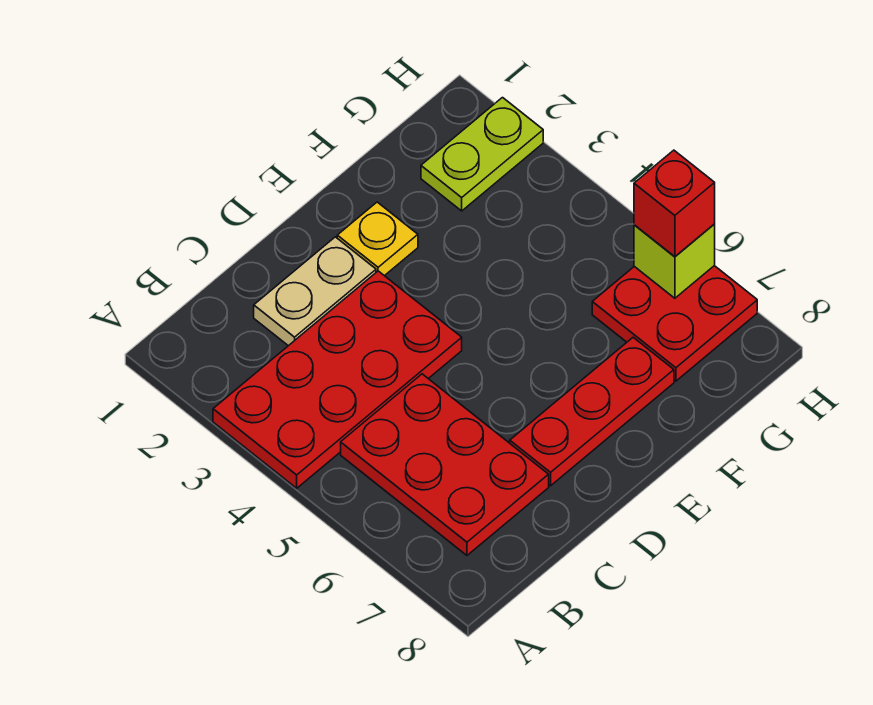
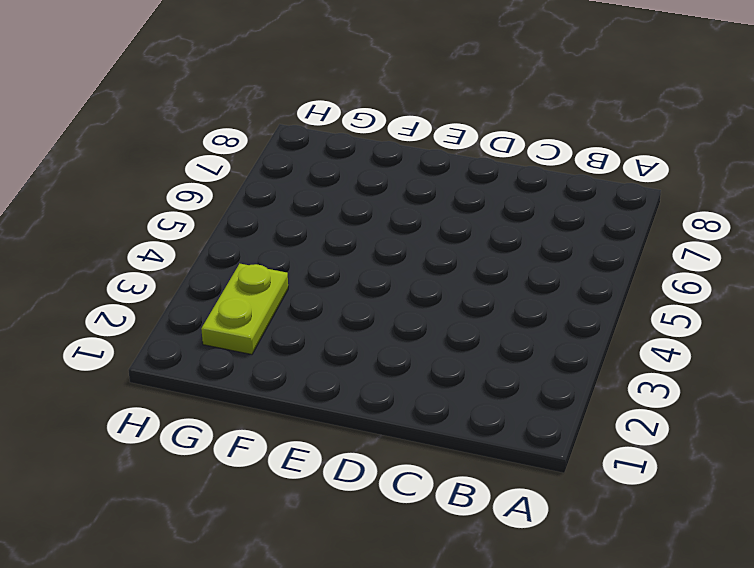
lime 1x2 plate [201,264,288,354] -> lime 1x2 plate turned to [421,98,543,211]
none -> red 2x4 plate [213,271,462,488]
none -> red 2x3 plate [341,374,549,555]

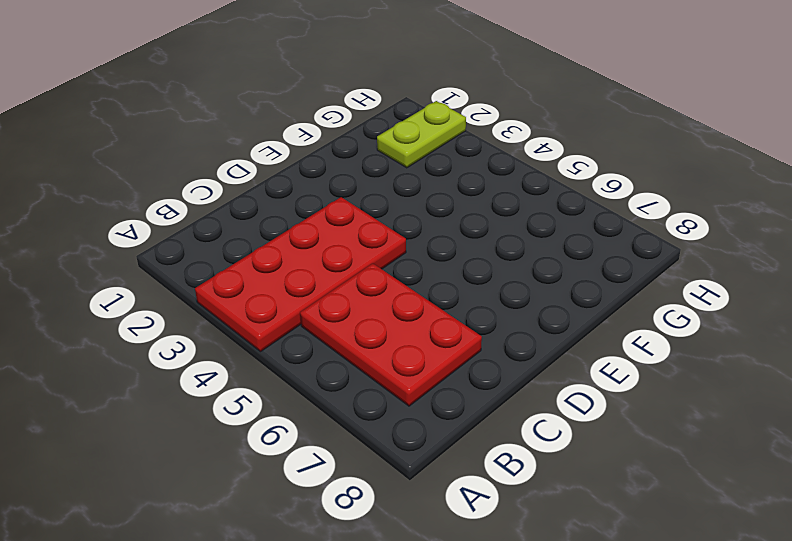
none -> tan 1x2 plate [254,237,376,346]
none -> red 1x3 plate [510,337,674,486]

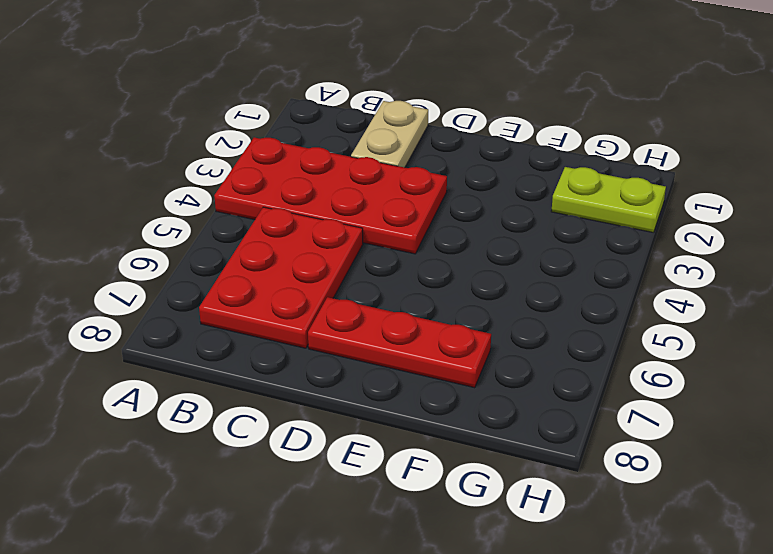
tan 1x2 plate [351,101,428,167] -> tan 1x2 plate turned to [254,237,376,346]
none -> yellow 1x1 plate [337,202,418,276]
none -> red 2x2 plate [592,266,757,381]

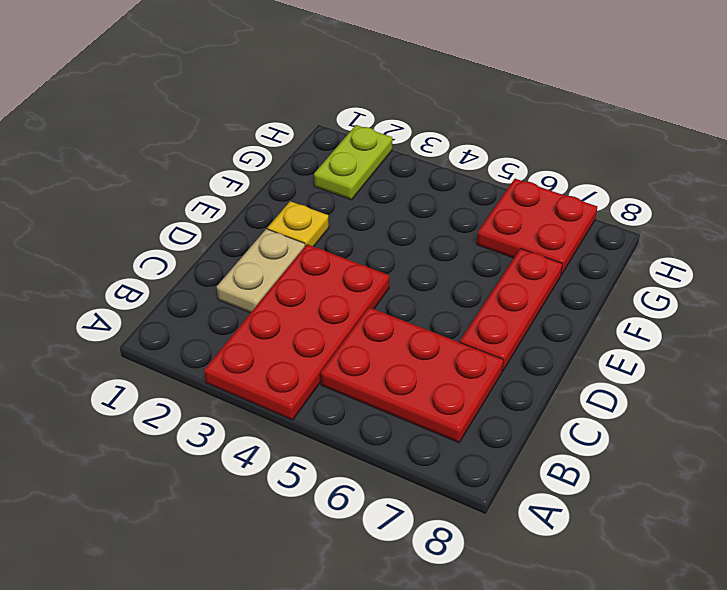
none -> lime 1x1 brick [634,224,715,298]
none -> red 1x1 brick [634,150,715,257]

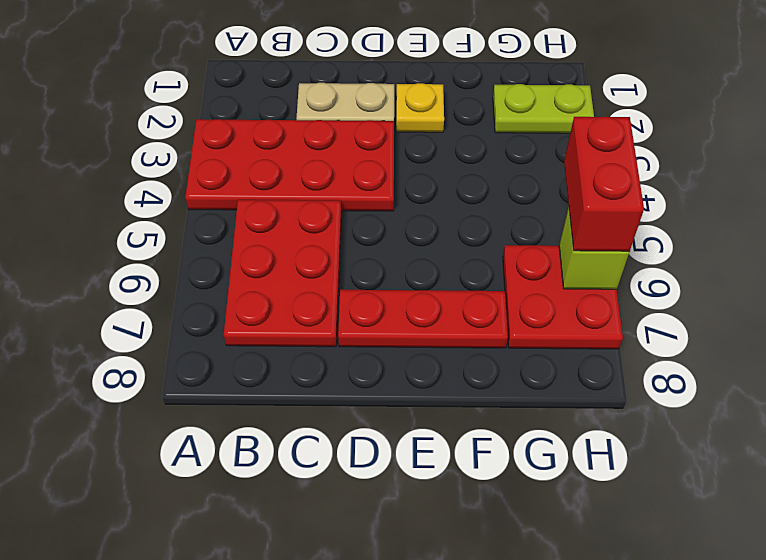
red 1x2 brick [564,117,644,251] -> red 1x1 brick [634,150,715,257]

